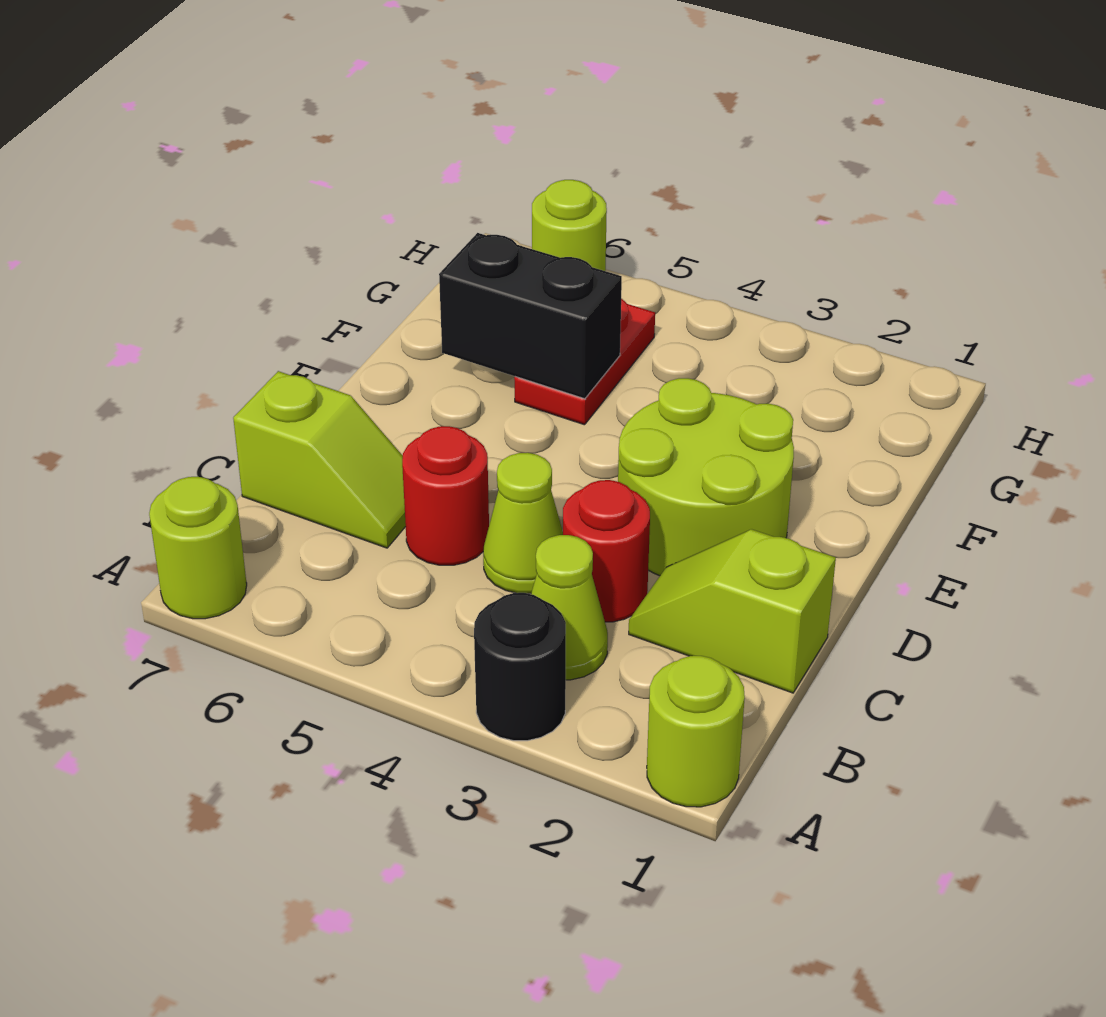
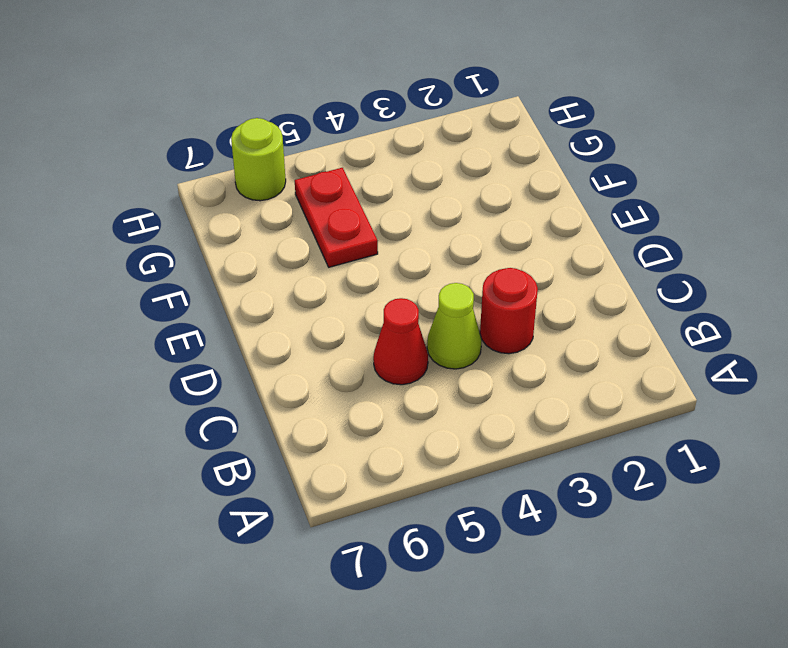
red 1x1 cone [373,298,428,385] -> red 1x1 round brick [402,426,489,565]
none -> lime 1x1 round brick [647,656,745,807]
none -> black 1x1 round brick [474,593,566,741]
none -> lime 1x1 round brick [149,477,247,619]

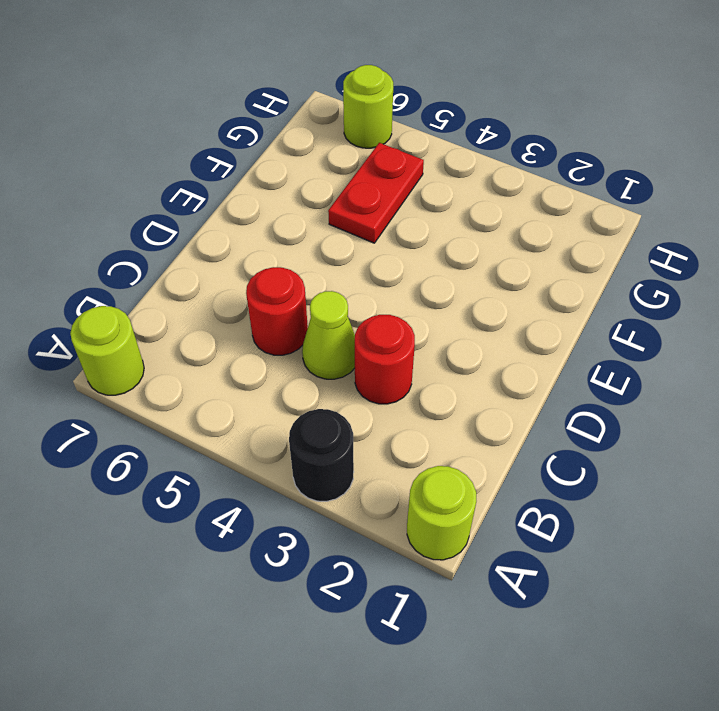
none -> lime 1x1 cone [531,535,608,680]
none -> lime 1x2 slope [629,529,836,693]
none -> lime 1x2 slope [233,371,406,548]

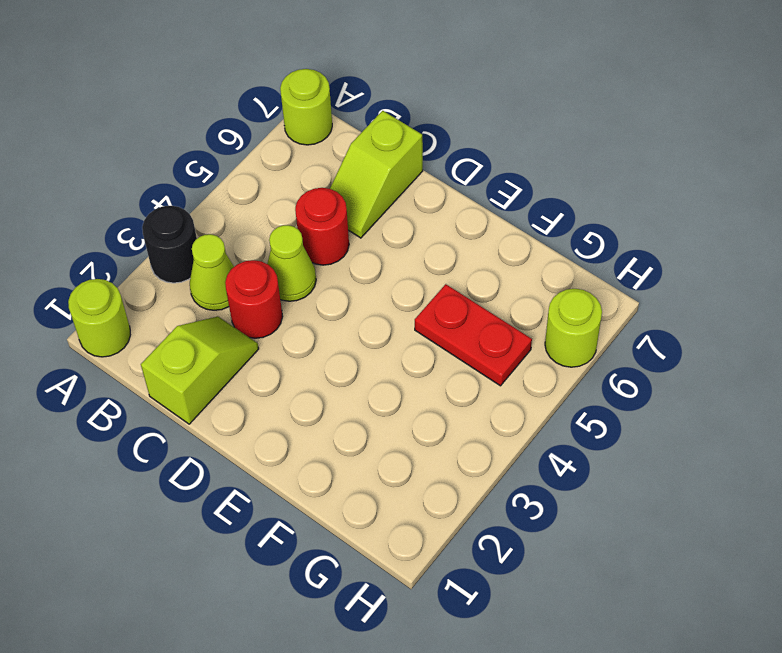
none -> lime 2x2 round brick [618,378,794,576]
none -> black 1x2 brick [439,233,622,399]

